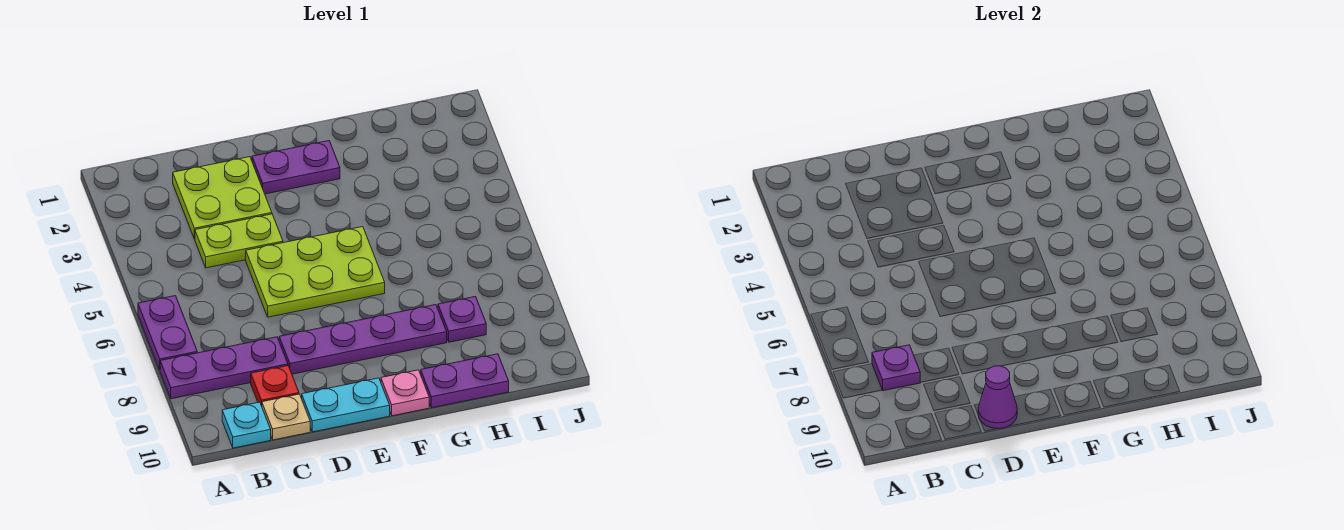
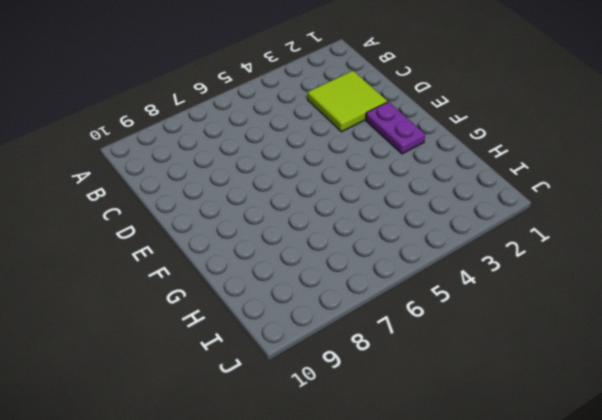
lime 2x2 tile [308,71,387,132] -> lime 2x2 plate [173,157,272,239]
none -> purple 1x2 plate [138,296,197,369]
none -> purple 1x3 plate [160,337,288,399]
none -> cyan 1x1 plate [222,402,271,448]

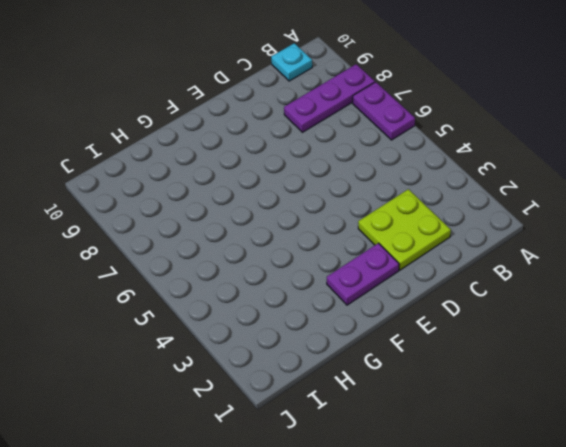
none -> lime 1x2 plate [195,214,283,268]
none -> red 1x1 plate [251,366,299,406]
none -> tan 1x1 plate [262,394,310,440]

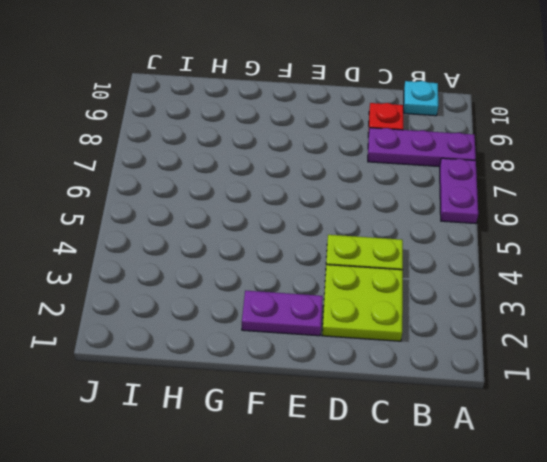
none -> tan 1x1 plate [262,394,310,440]
none -> lime 2x3 plate [246,227,385,317]
none -> purple 1x4 plate [279,305,447,374]

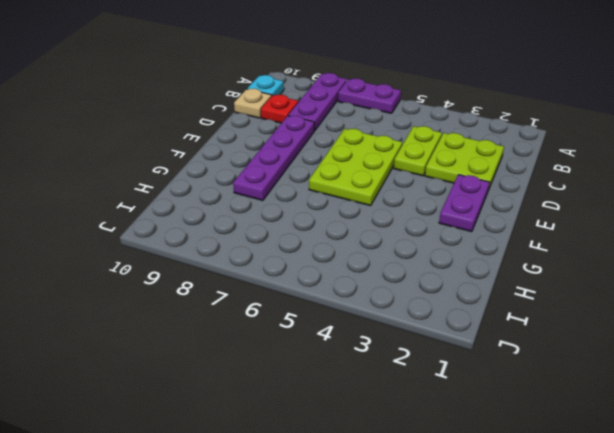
none -> cyan 1x2 plate [302,378,390,432]
none -> pink 1x1 plate [381,370,429,416]
none -> purple 1x2 plate [421,354,509,408]

